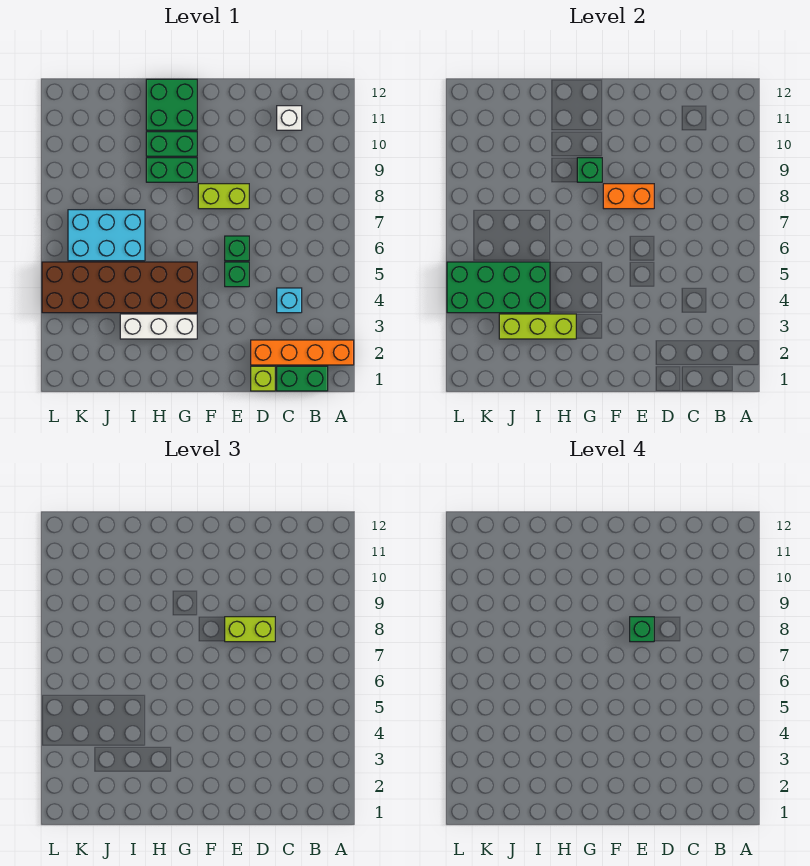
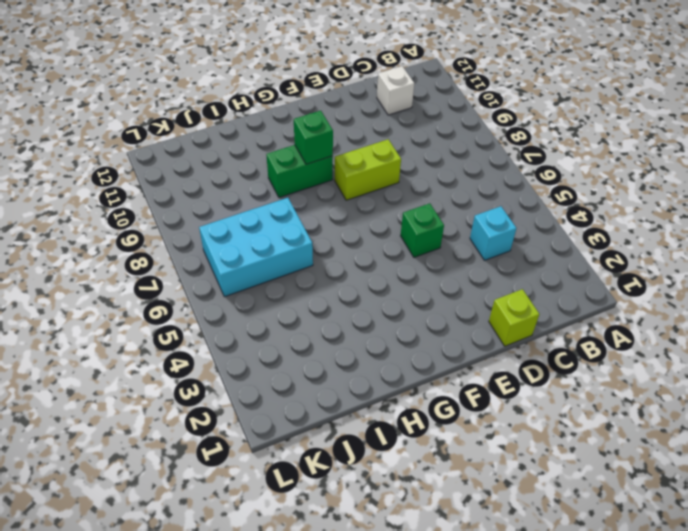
none -> orange 1x4 brick [251,340,354,365]
none -> green 1x2 brick [277,366,328,391]
none -> green 1x1 brick [225,236,249,261]

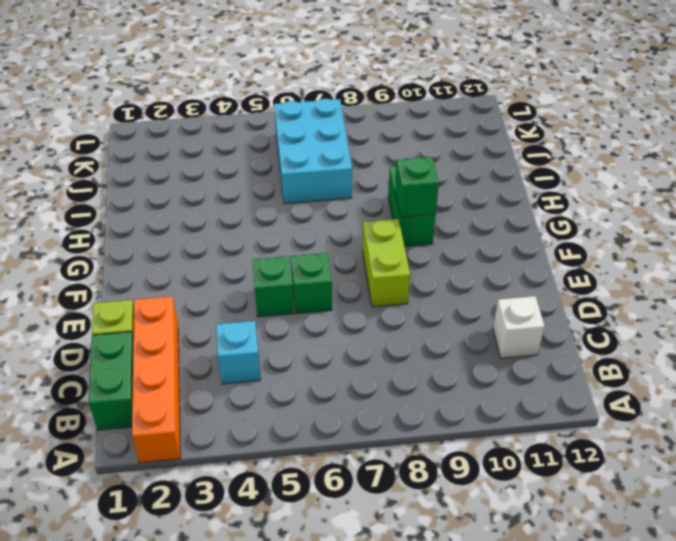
none -> white 1x3 brick [120,314,197,339]
none -> brown 2x6 brick [42,262,197,313]
none -> green 1x2 brick [146,132,197,156]

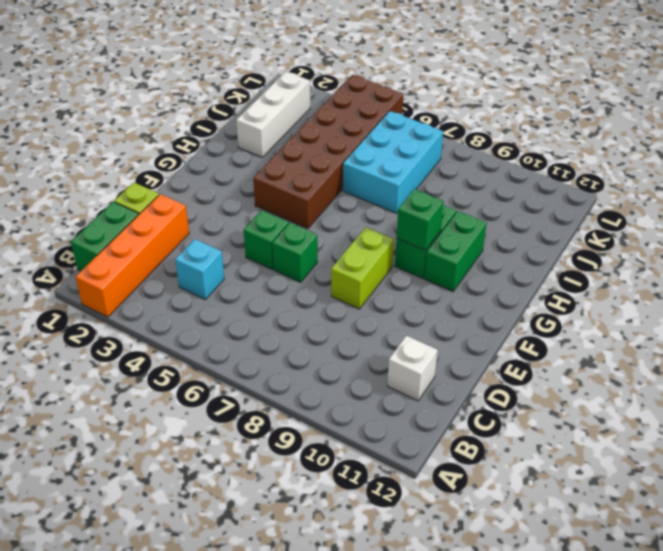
white 1x3 brick [236,71,310,157] -> white 1x3 brick moved to [120,314,197,339]
none -> green 2x2 brick [146,79,197,130]
none -> orange 1x2 brick [603,184,654,209]
none -> lime 1x3 brick [499,314,576,339]

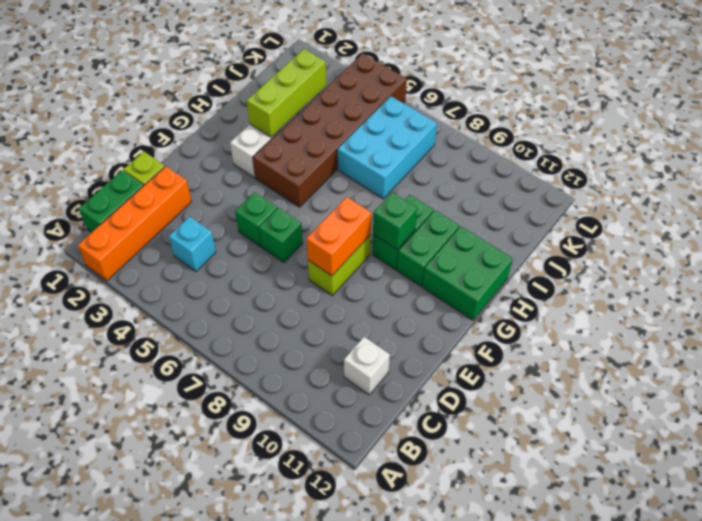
none -> green 2x4 brick [447,262,550,313]
none -> lime 1x2 brick [225,617,275,642]
none -> green 1x1 brick [630,617,654,642]

